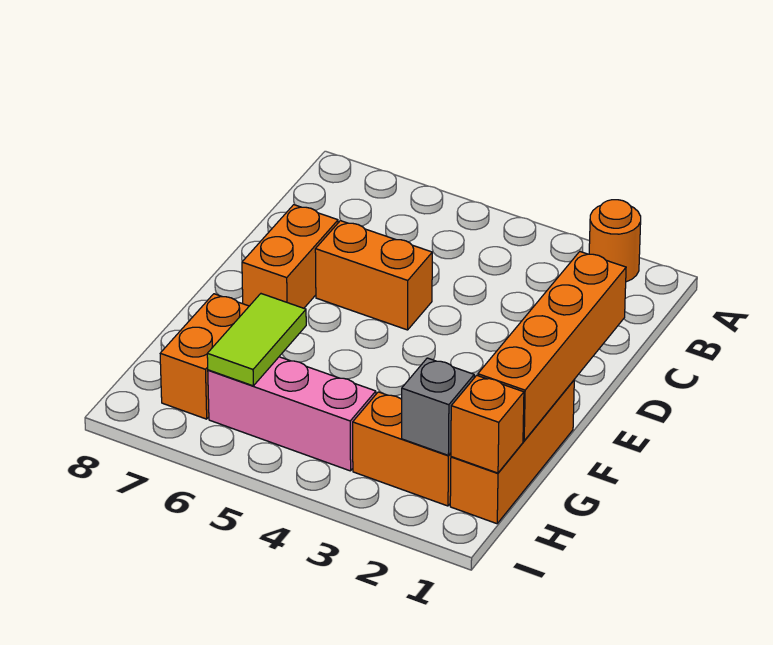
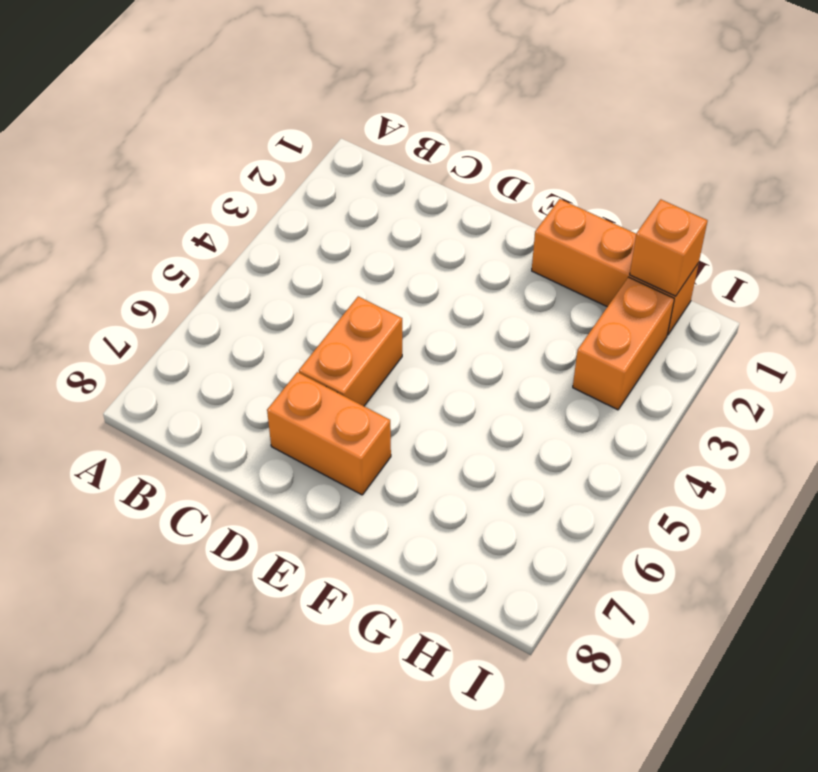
none -> orange 1x1 round brick [589,200,641,282]
none -> orange 1x2 brick [160,294,249,419]

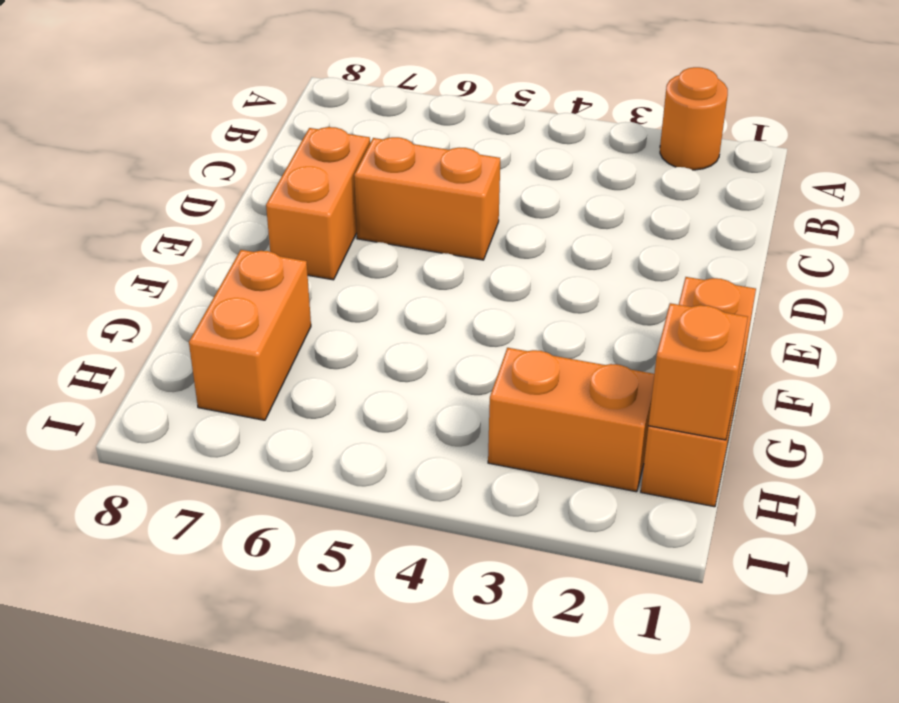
none -> pink 1x3 brick [208,357,376,471]
none -> orange 1x4 brick [478,252,626,441]

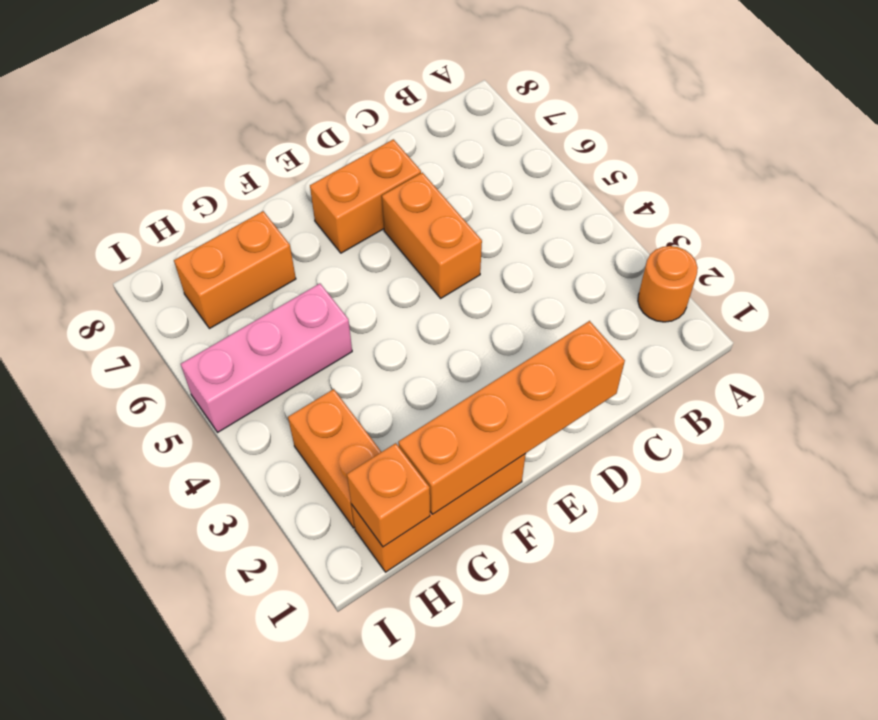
pink 1x3 brick [181,284,352,432] -> pink 1x3 brick turned to [208,357,376,471]
none -> lime 1x2 tile [207,294,306,386]
none -> grey 1x1 brick [402,358,474,455]

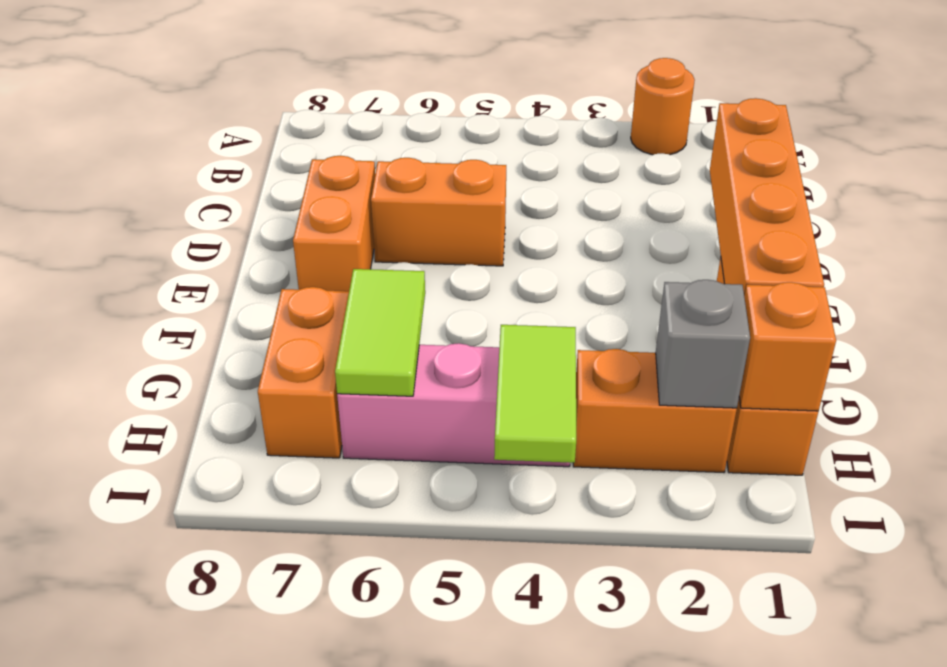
lime 1x2 tile [494,325,576,463] -> none

